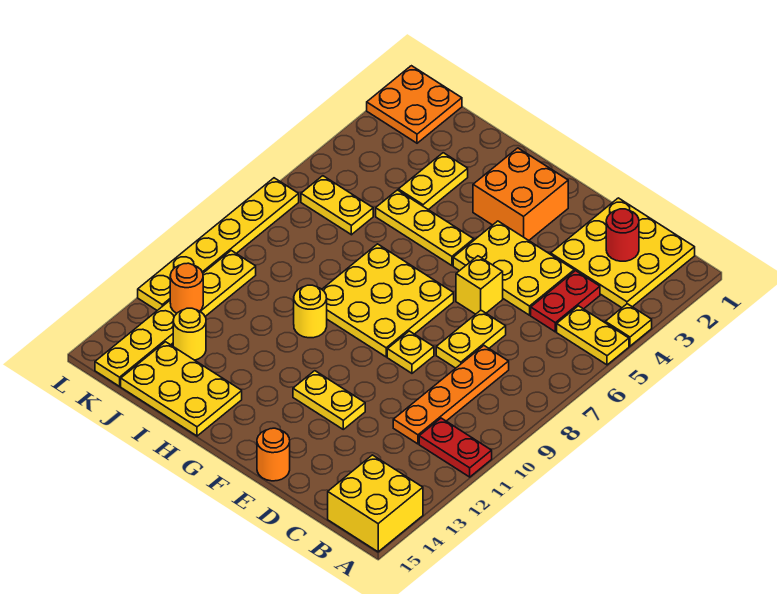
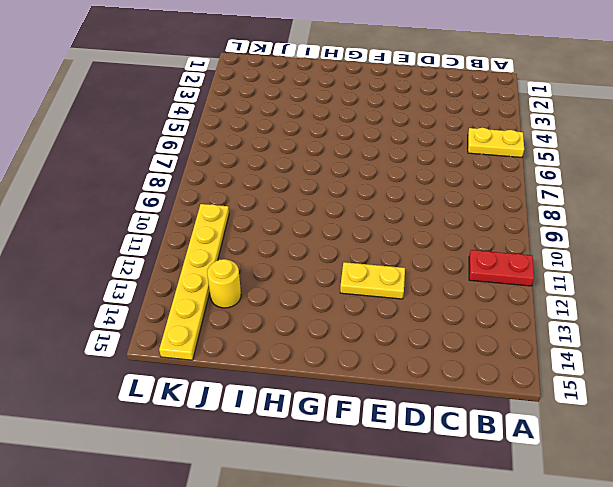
none -> yellow 1x1 plate [605,304,652,346]
none -> yellow 2x2 brick [328,455,423,552]
none -> yellow 3x3 plate [551,198,695,308]

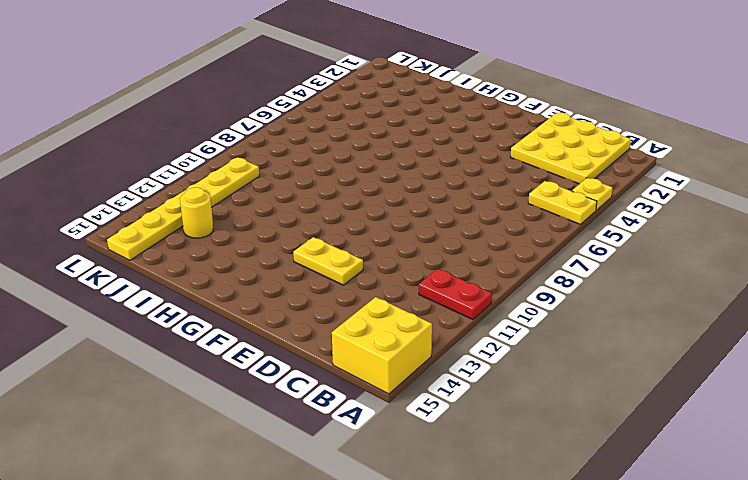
none -> red 1x2 plate [531,271,600,332]
none -> orange 1x4 plate [393,346,509,444]
none -> yellow 2x3 plate [453,221,574,315]

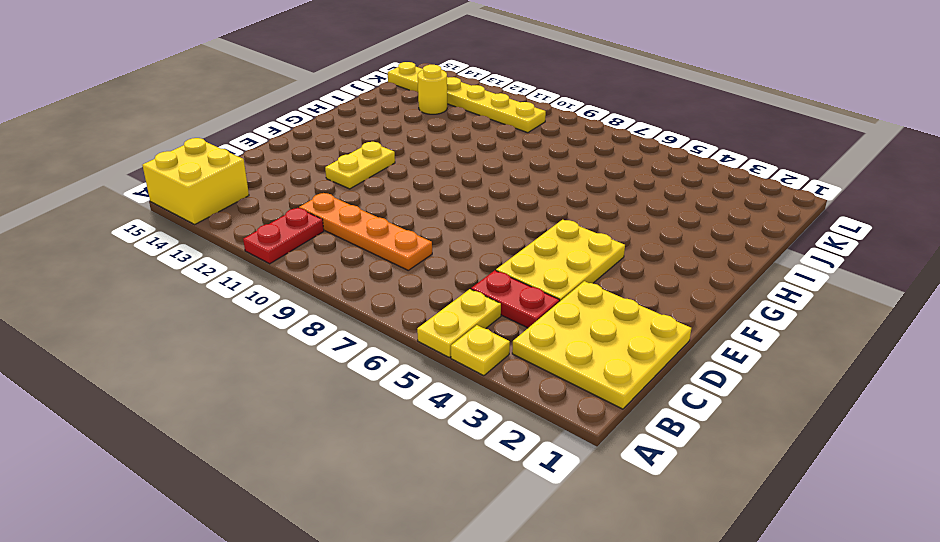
none -> yellow 1x2 plate [436,310,506,368]
none -> yellow 1x1 brick [456,256,503,314]
none -> yellow 1x1 plate [387,331,434,373]

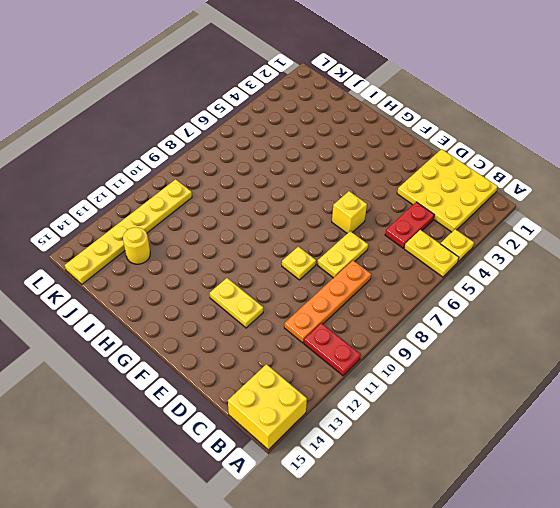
none -> yellow 2x3 plate [453,221,574,315]
none -> orange 1x1 round brick [257,428,290,481]
none -> orange 2x2 brick [473,148,568,240]

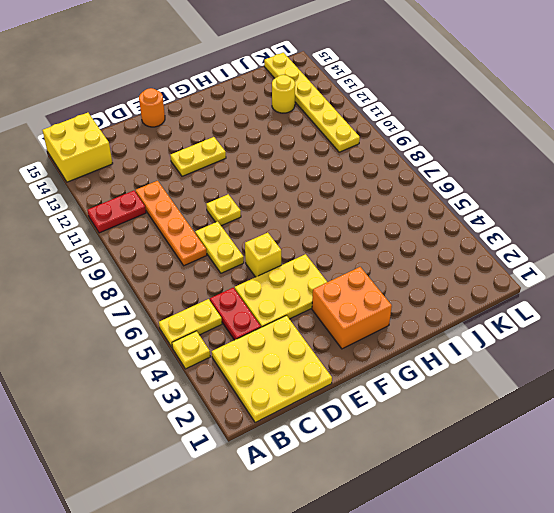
none -> yellow 3x3 plate [322,244,454,357]
none -> yellow 1x3 plate [376,190,474,266]
none -> yellow 1x1 round brick [294,285,327,338]

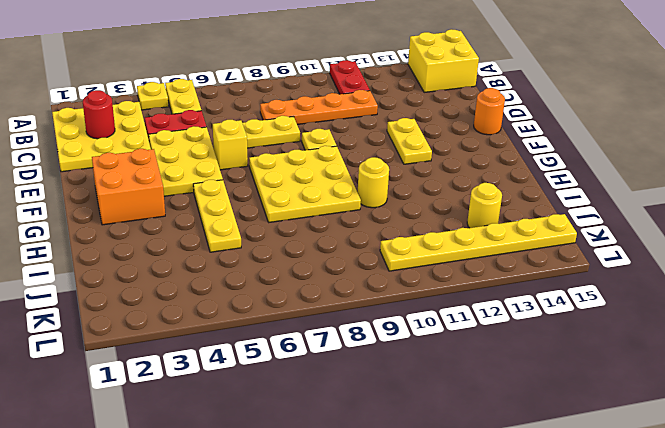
none -> yellow 2x3 plate [121,342,242,436]
none -> yellow 1x2 plate [398,153,468,210]
none -> yellow 1x2 plate [301,176,373,235]

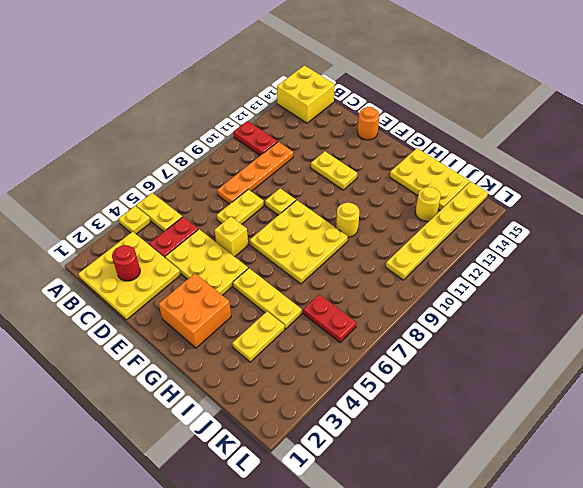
red 1x2 plate [303,294,356,343] -> yellow 1x2 plate [301,176,373,235]
none -> orange 2x2 plate [367,66,462,143]
none -> yellow 1x6 plate [138,178,299,310]
none -> orange 1x1 round brick [170,263,203,313]

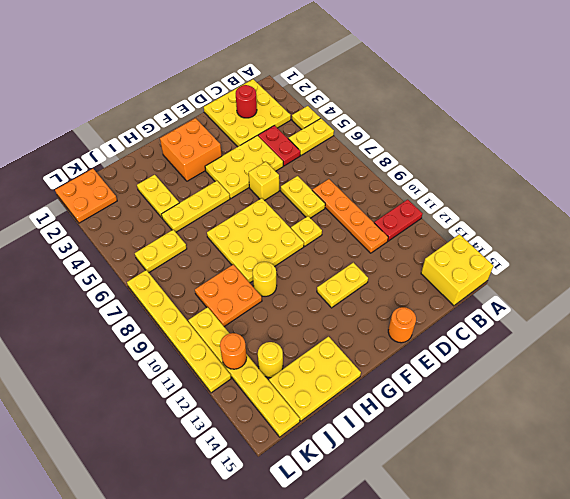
orange 2x2 plate [195,264,262,327] -> none

